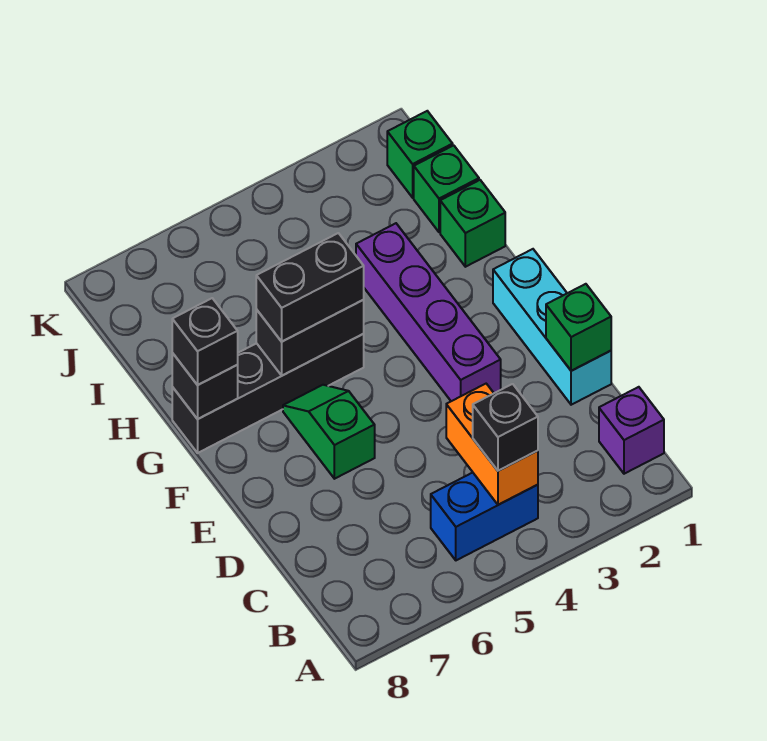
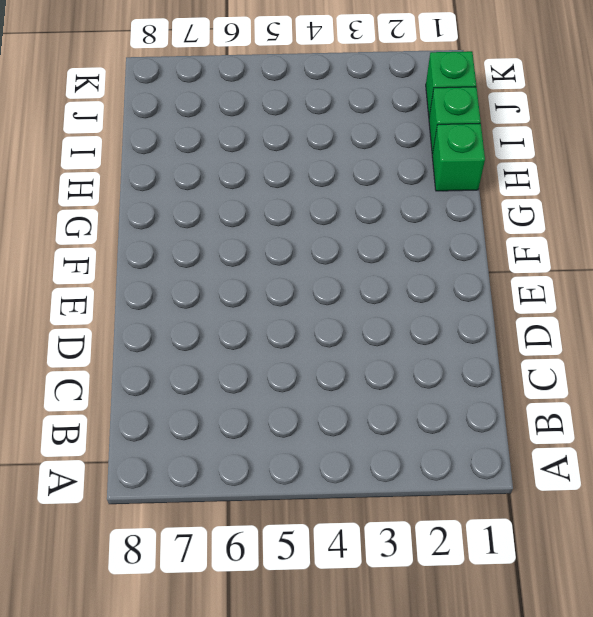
none -> purple 1x1 brick [599,387,664,474]
none -> blue 1x2 brick [431,473,538,560]
none -> cyan 1x3 brick [493,249,611,405]

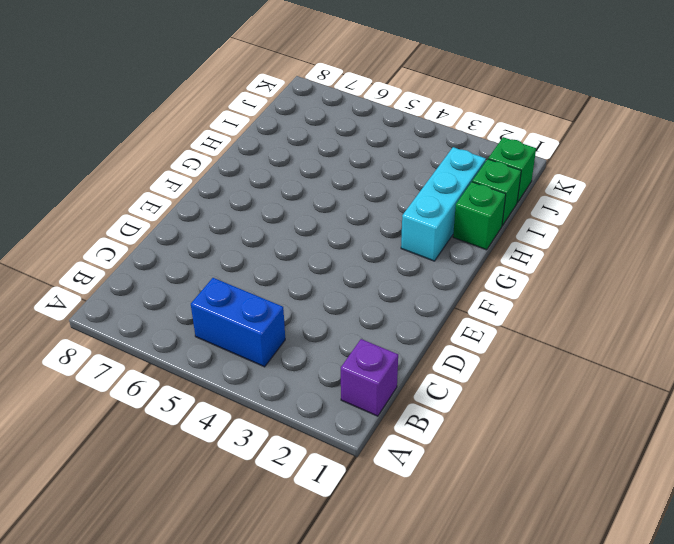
cyan 1x3 brick [401,147,486,261] -> cyan 1x3 brick moved to [493,249,611,405]
none -> purple 1x4 brick [356,223,501,401]
none -> green 1x2 slope [283,385,375,479]
none -> black 1x4 brick [172,334,364,453]

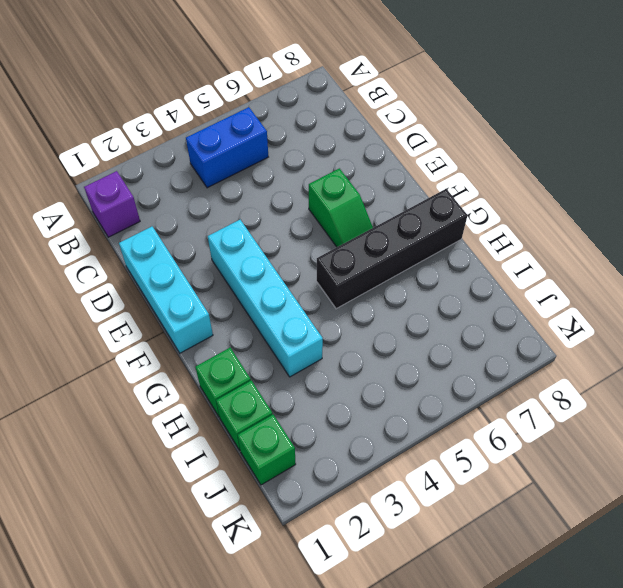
cyan 1x4 brick [208,220,323,377] -> purple 1x4 brick [356,223,501,401]
none -> orange 1x2 brick [446,384,538,505]
none -> green 1x1 brick [546,284,611,371]
none -> black 1x2 brick [256,300,364,376]

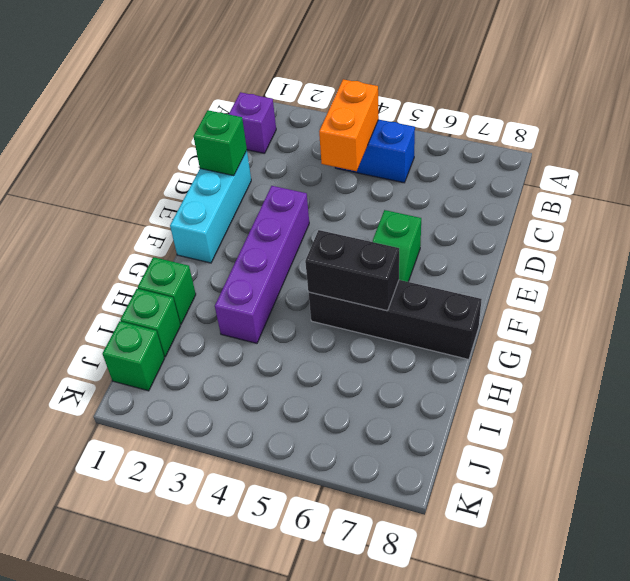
none -> black 1x1 brick [172,353,238,419]
none -> black 1x1 brick [473,384,538,471]
none -> black 1x2 brick [256,233,364,342]

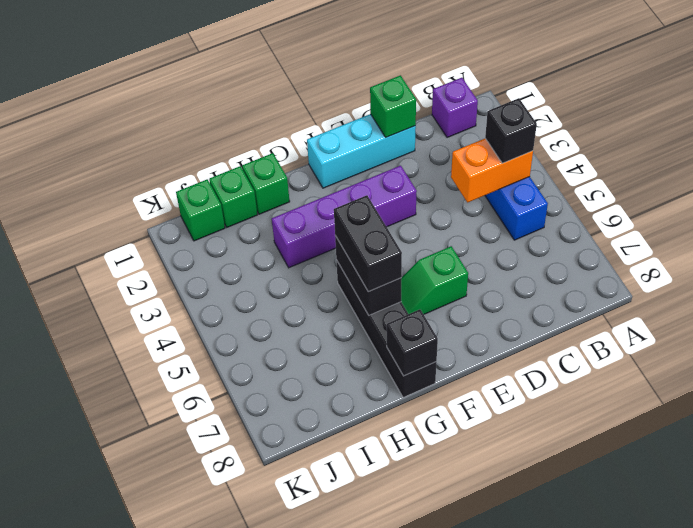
none -> black 1x1 brick [172,298,238,385]

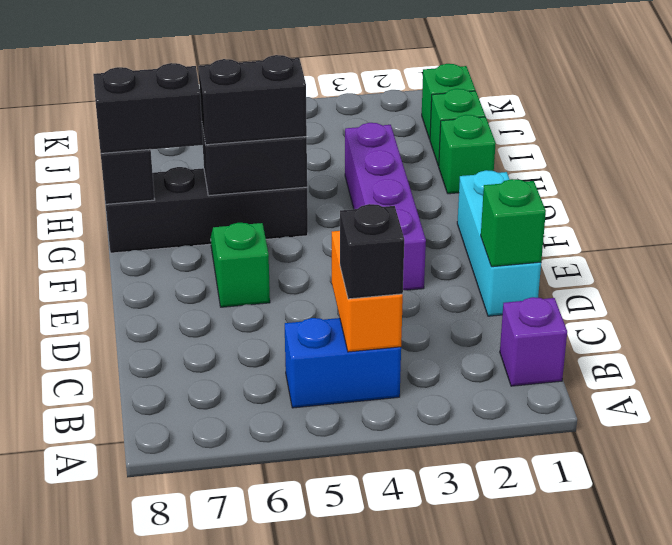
black 1x2 brick [93,63,203,153] -> black 1x1 brick [172,298,238,385]

